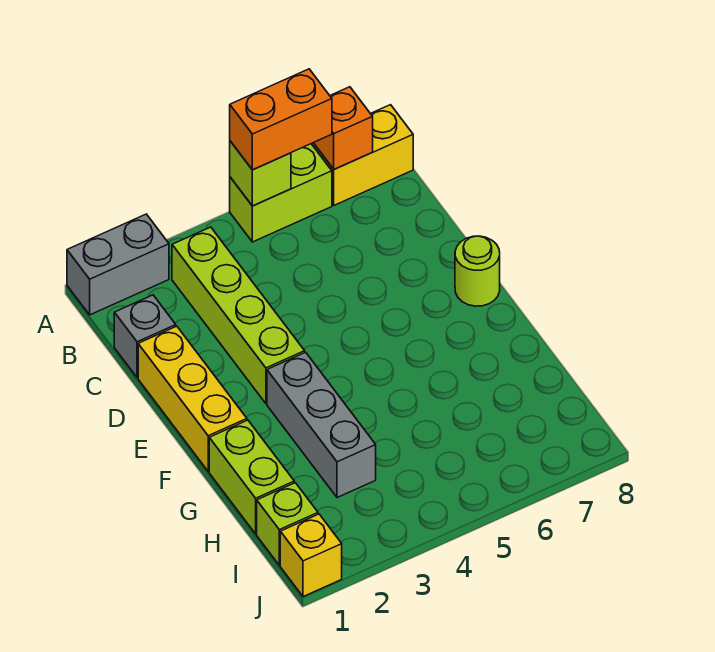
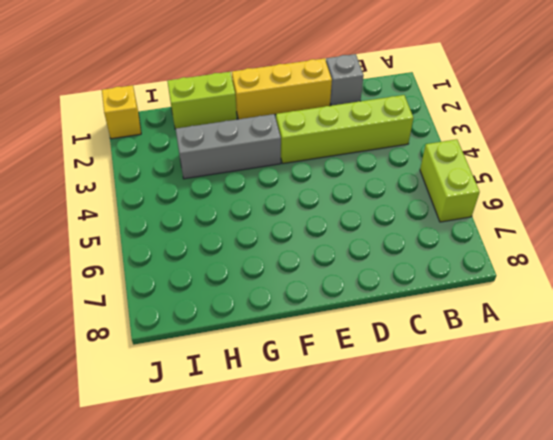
none -> grey 1x2 brick [67,214,169,315]
none -> yellow 1x2 brick [311,105,413,205]
none -> lime 1x1 round brick [455,236,500,306]

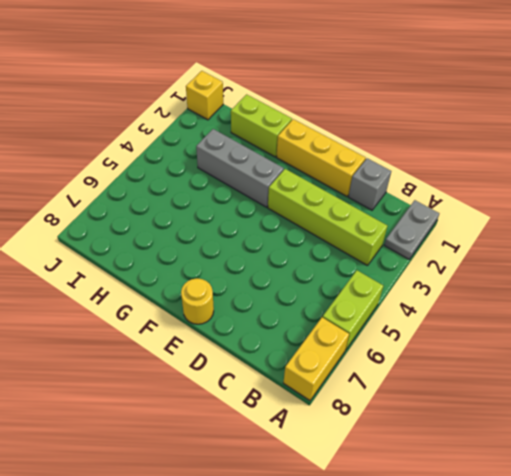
grey 1x2 plate [384,200,439,259] -> grey 1x2 brick [67,214,169,315]
yellow 1x1 round brick [181,278,214,324] -> lime 1x1 round brick [455,236,500,306]
none -> lime 1x1 brick [257,483,318,565]
none -> lime 1x1 brick [230,141,291,206]
none -> orange 1x1 brick [314,87,373,169]

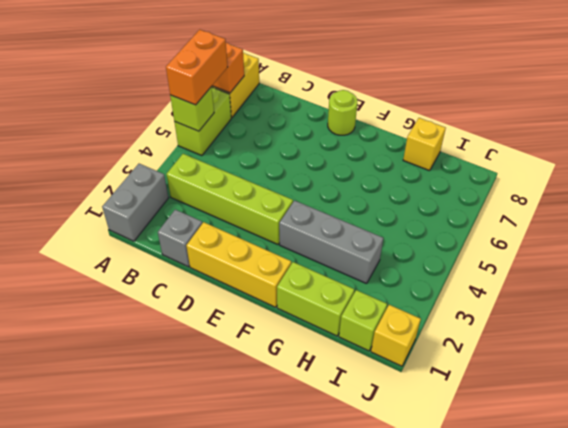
yellow 1x1 brick [403,118,446,171] -> none

